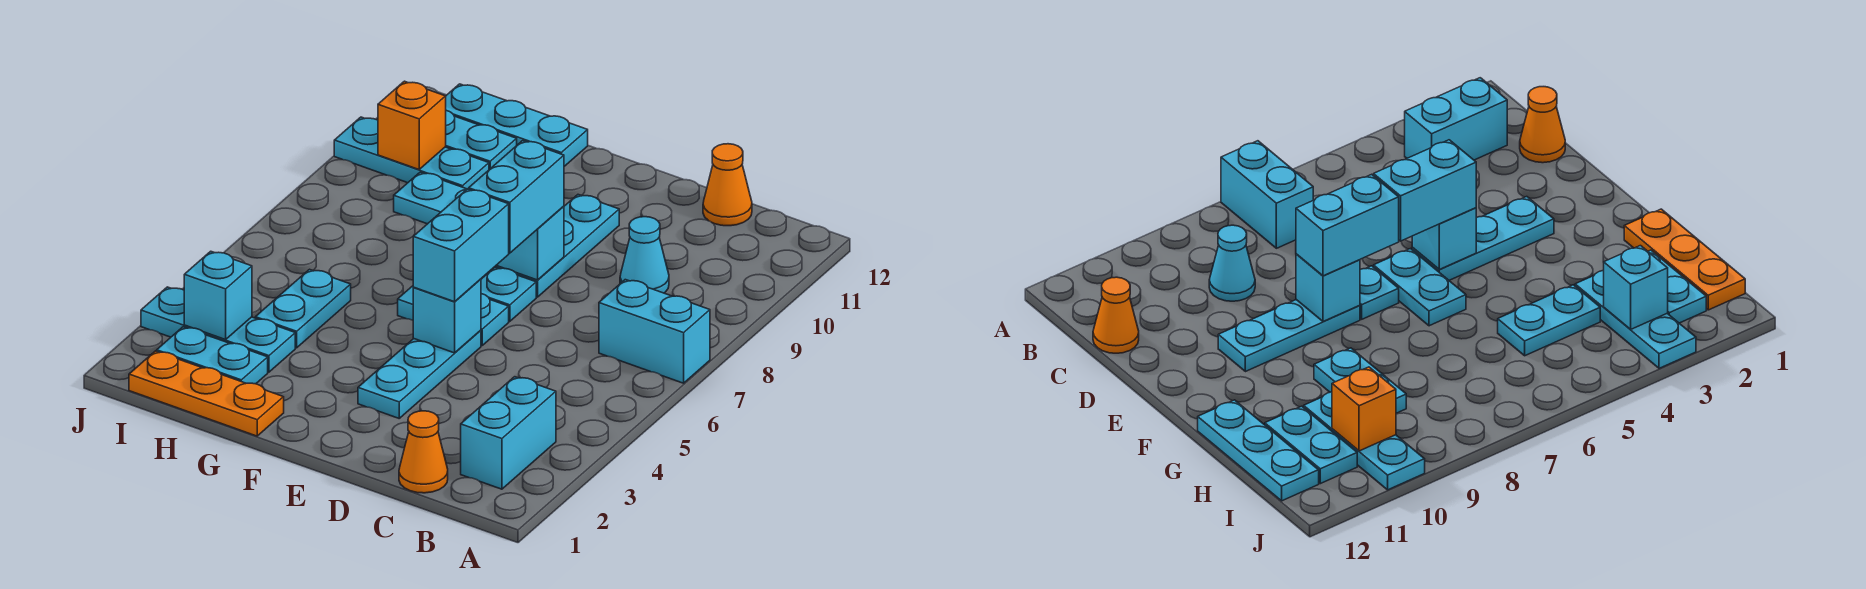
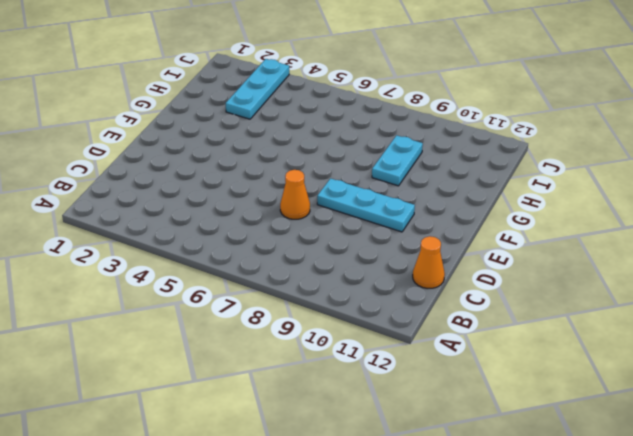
orange 1x1 cone [280,170,310,219] -> orange 1x1 cone moved to [399,411,448,493]
none -> cyan 1x2 brick [599,280,710,383]
none -> cyan 1x2 brick [461,377,556,489]
none -> cyan 1x1 cone [620,217,669,293]

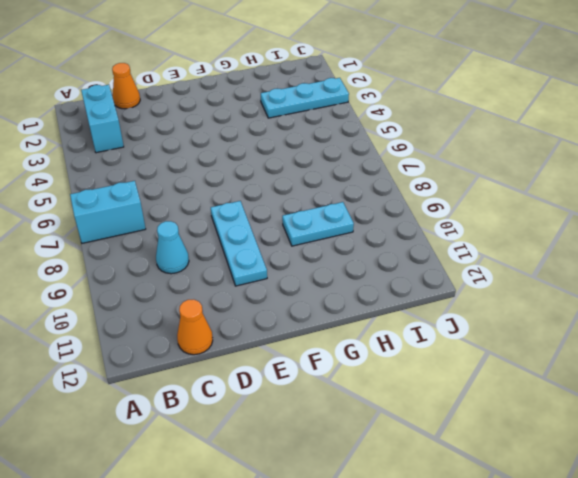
none -> cyan 1x3 plate [358,330,481,418]
none -> cyan 1x2 plate [398,286,509,346]
none -> cyan 1x1 plate [481,267,536,321]

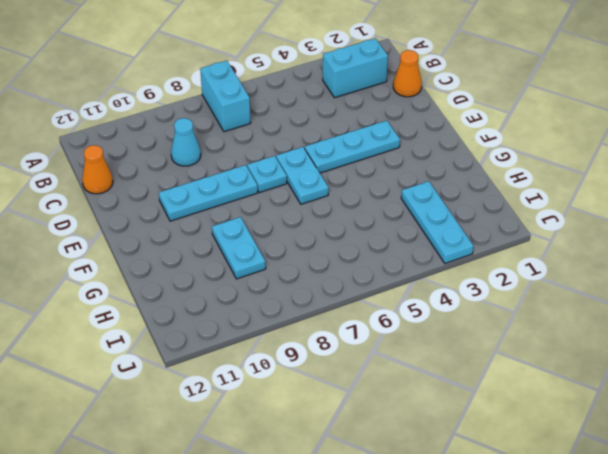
none -> orange 1x3 plate [129,351,284,436]
none -> cyan 1x3 plate [446,84,588,166]
none -> cyan 1x2 plate [157,327,268,384]

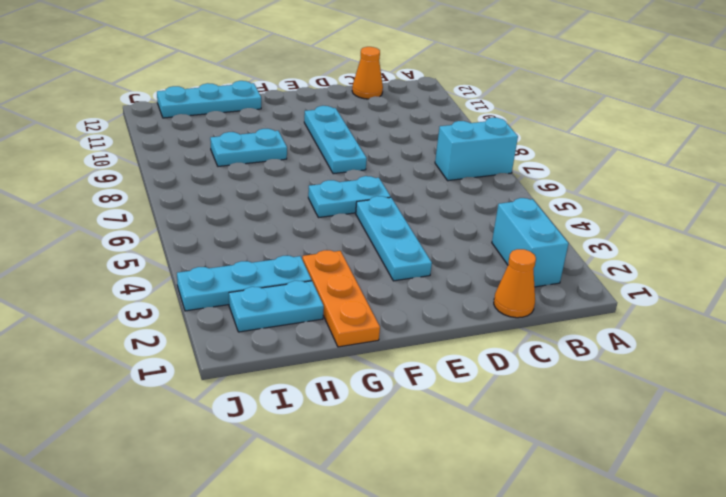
orange 1x3 plate [302,250,380,347] -> orange 1x3 plate turned to [129,351,284,436]
none -> cyan 1x1 cone [620,217,669,293]
none -> cyan 1x1 plate [481,267,536,321]
none -> cyan 1x2 plate [255,269,351,348]

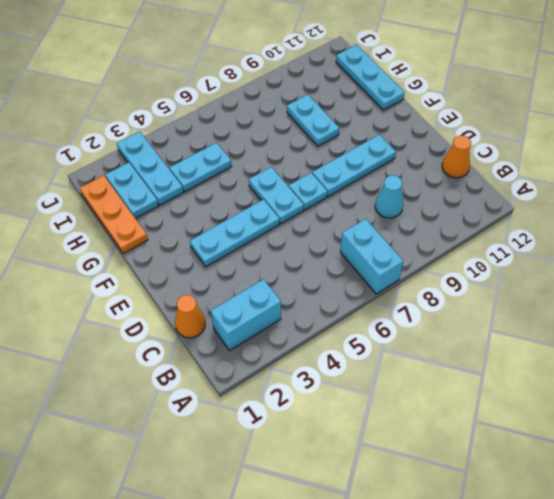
none -> cyan 1x3 plate [334,117,489,189]
none -> cyan 1x2 plate [446,110,517,170]
none -> cyan 1x1 brick [413,279,481,353]

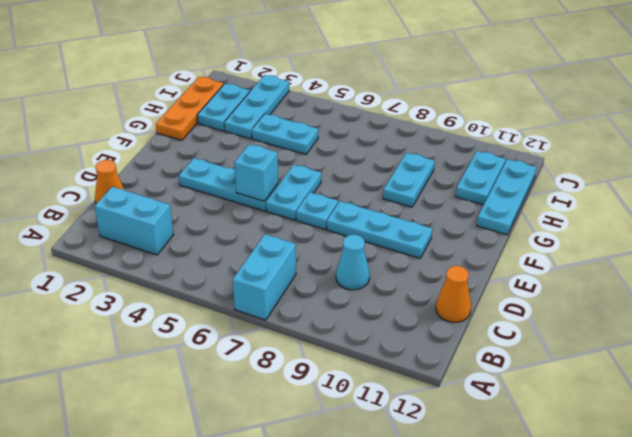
none -> cyan 1x3 plate [334,117,489,189]
none -> cyan 1x1 brick [496,206,564,280]
none -> cyan 1x1 brick [184,251,252,340]

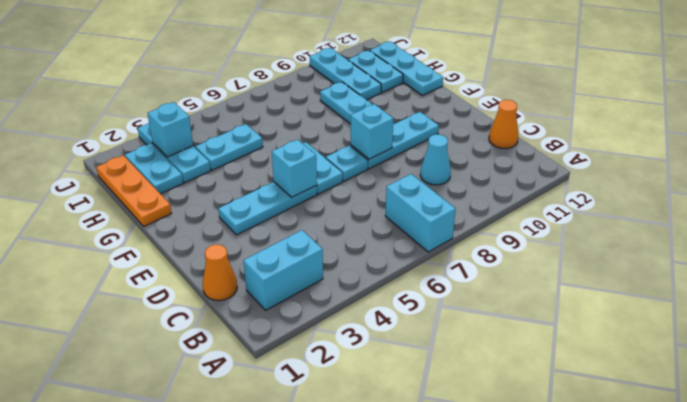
none -> orange 1x1 brick [378,81,446,170]
none -> cyan 1x2 brick [413,189,509,302]
none -> cyan 1x2 brick [469,141,564,253]

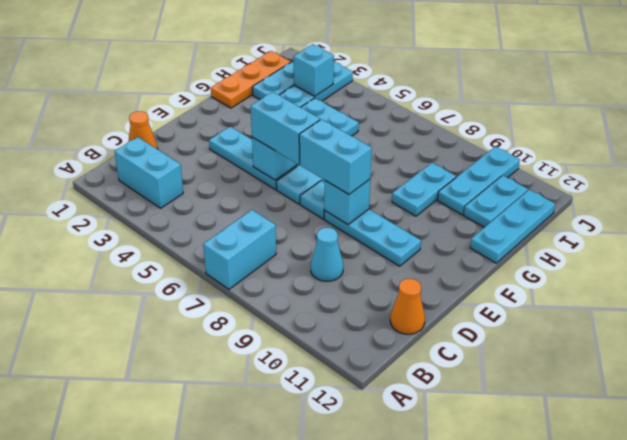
none -> orange 1x1 brick [378,81,446,170]

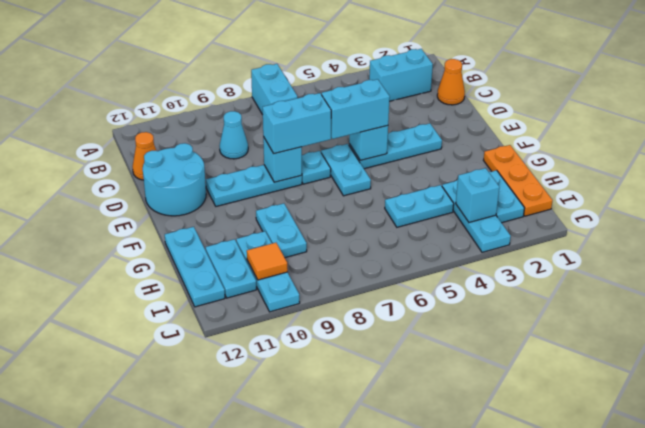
cyan 2x2 round brick [143,143,206,216] -> none
orange 1x1 tile [247,243,288,280] -> orange 1x1 brick [378,81,446,170]

